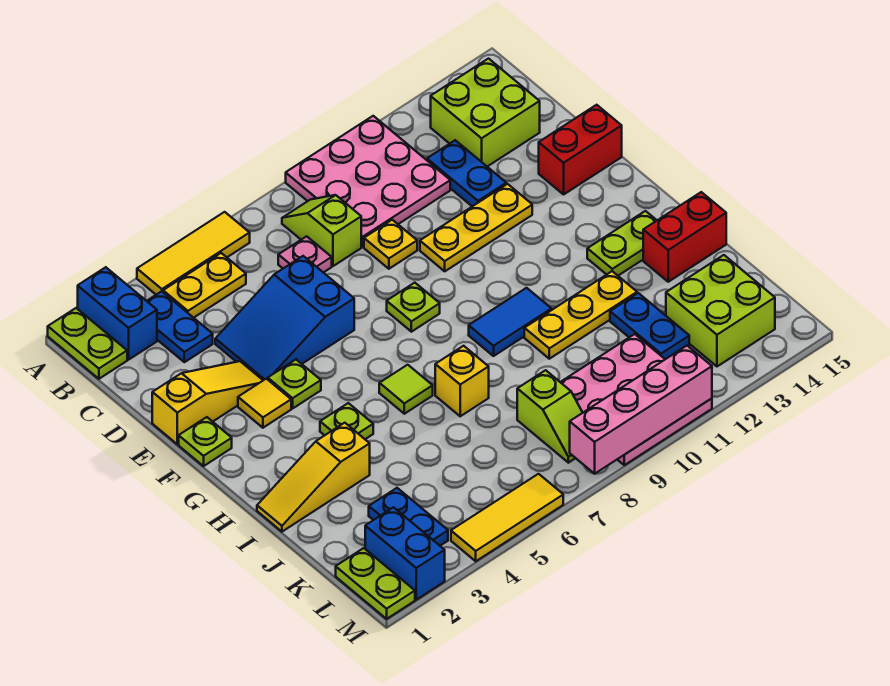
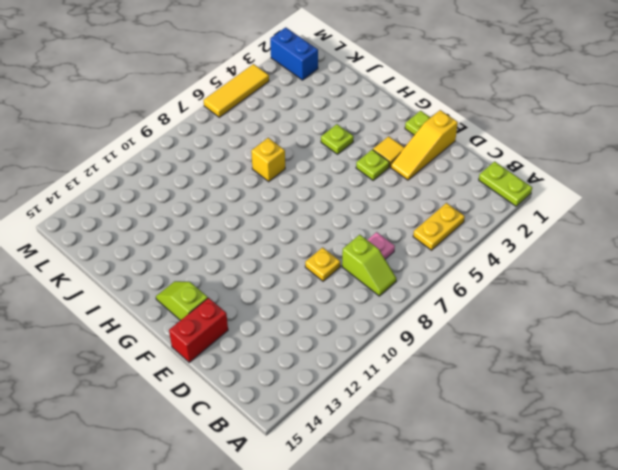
lime 1x2 slope [156,281,208,320] -> lime 1x2 slope moved to [517,370,583,463]
none -> blue 1x2 brick [78,267,157,360]
none -> yellow 1x3 tile [137,212,250,295]
none -> pink 3x3 plate [286,116,450,247]
none -> blue 1x2 plate [147,291,213,362]

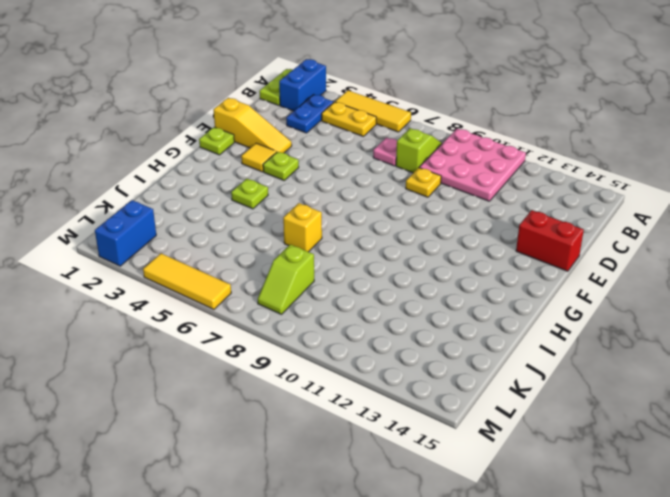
none -> lime 2x2 brick [431,59,540,167]
none -> blue 1x2 plate [427,140,506,206]
none -> blue 2x3 slope [215,256,354,380]
none -> yellow 1x3 plate [420,184,532,271]

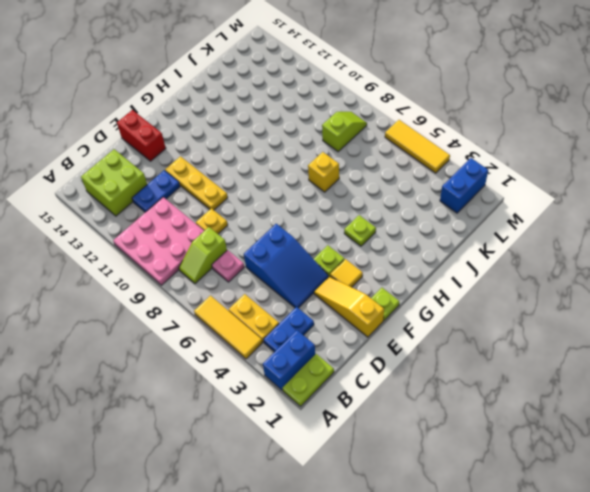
none -> lime 1x1 plate [387,283,440,332]
none -> lime 1x1 tile [379,365,433,414]
none -> blue 1x2 tile [469,288,552,356]
none -> lime 1x2 plate [587,211,657,276]

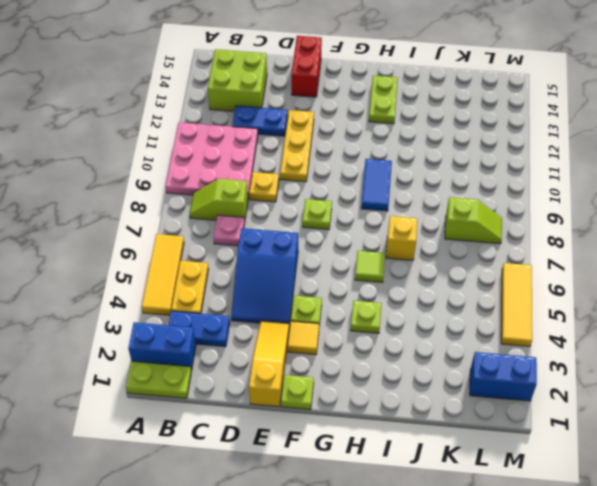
none -> yellow 1x3 slope [257,423,370,532]
none -> yellow 1x3 plate [524,271,637,359]
none -> red 1x2 brick [643,192,726,282]
none -> blue 1x2 plate [610,293,689,359]

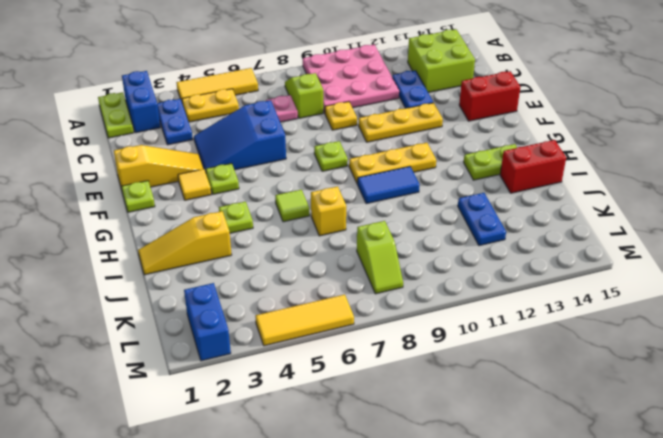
yellow 1x3 plate [349,143,436,184] -> yellow 1x3 plate moved to [524,271,637,359]
none -> blue 1x2 plate [369,488,448,546]
none -> pink 3x3 plate [561,334,712,465]
none -> lime 2x2 brick [666,255,775,366]
none -> lime 1x2 plate [336,548,415,619]

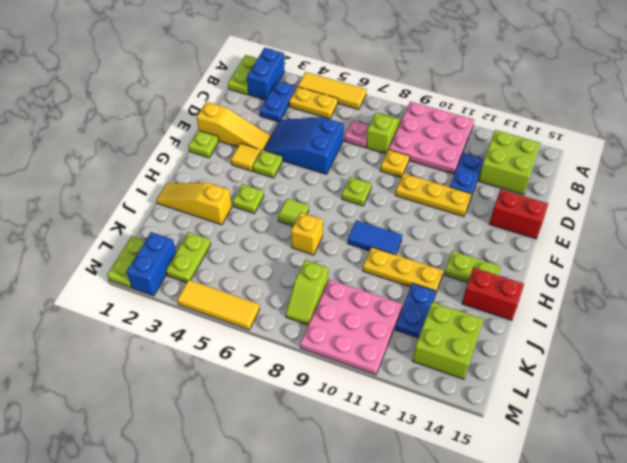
lime 1x2 plate [166,232,211,283] -> blue 1x2 plate [369,488,448,546]
none -> pink 1x4 brick [570,346,712,474]

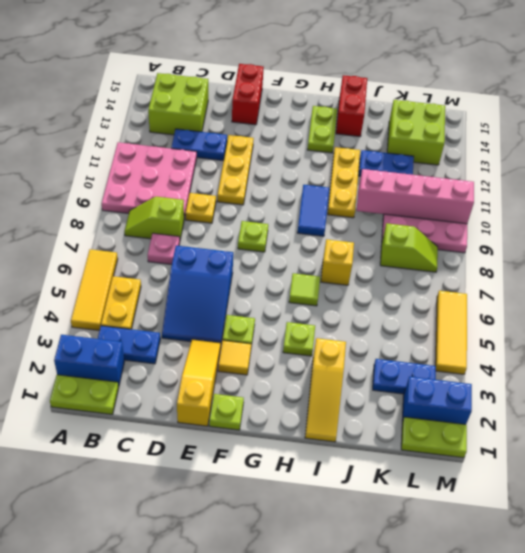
pink 1x4 brick [357,169,474,224] -> pink 1x4 brick turned to [570,346,712,474]

